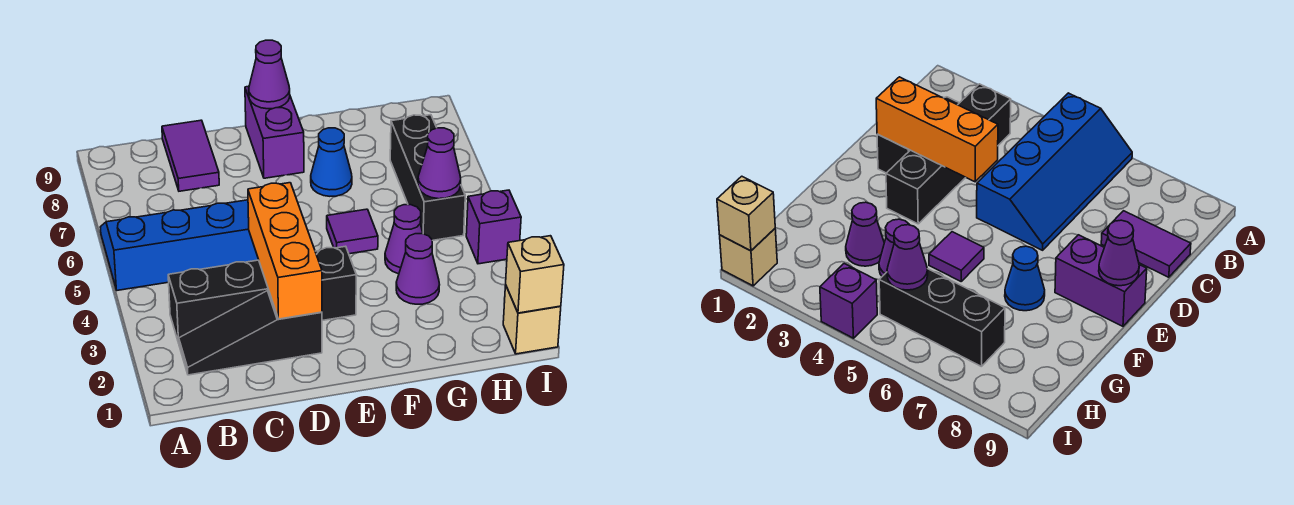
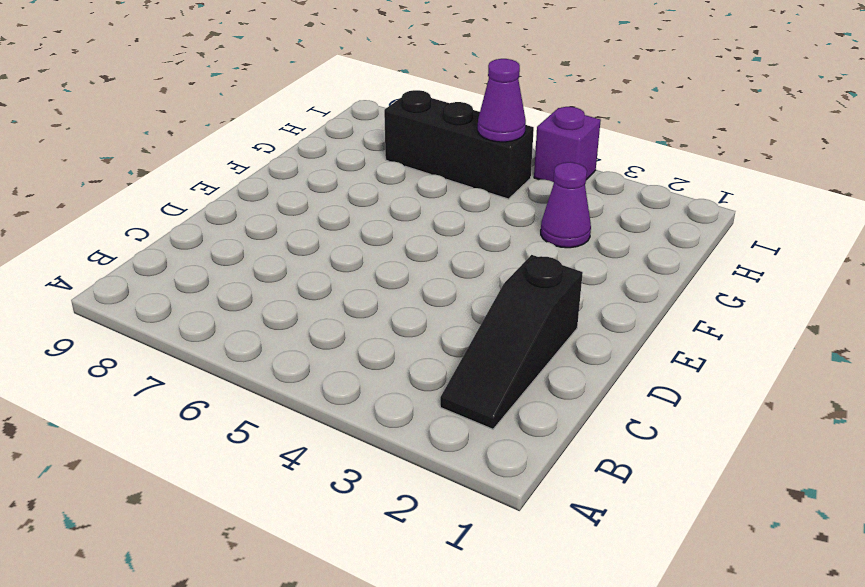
none -> blue 2x4 slope [100,200,259,290]
none -> black 1x4 brick [168,246,356,343]
none -> purple 1x2 tile [162,120,219,191]

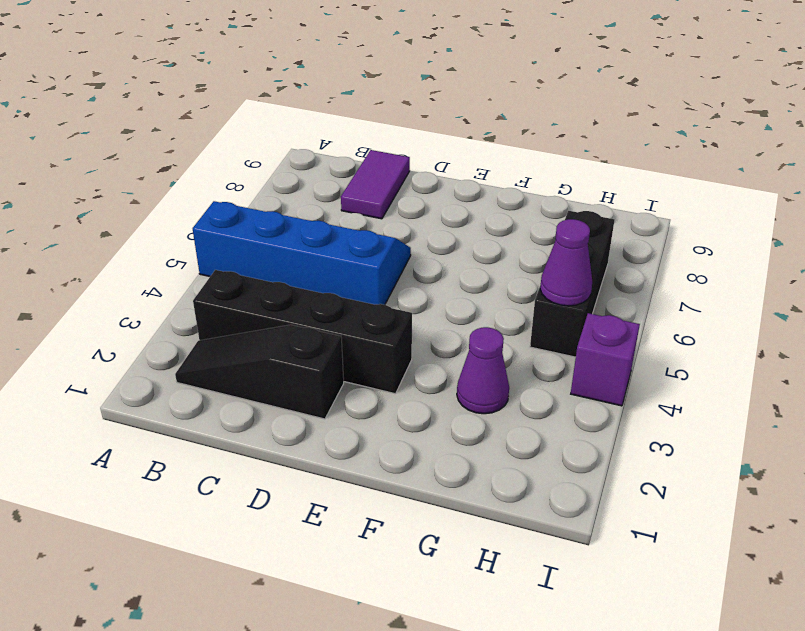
none -> purple 1x2 brick [245,86,304,178]
none -> purple 1x1 tile [327,209,378,254]
none -> blue 1x1 cone [311,128,352,196]

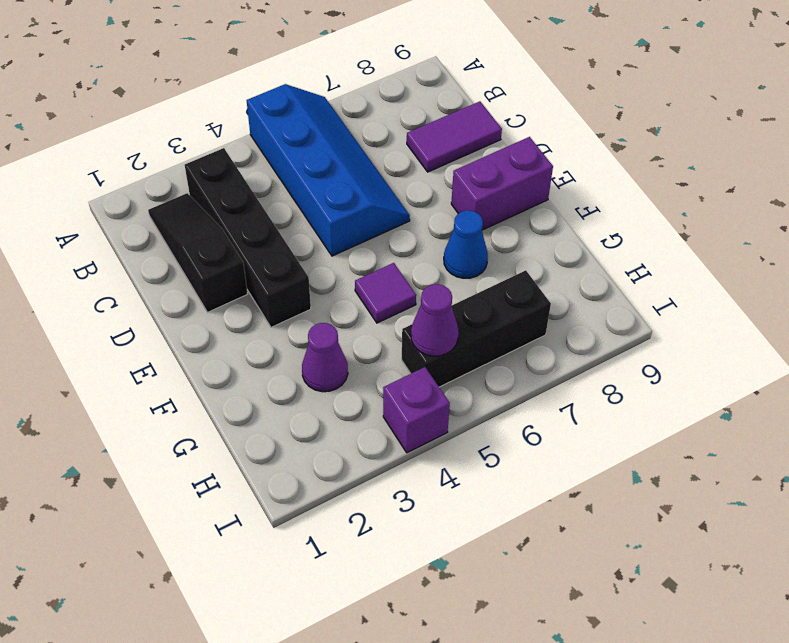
none -> purple 1x1 cone [385,205,423,274]
none -> tan 1x1 brick [503,285,561,354]
none -> orange 1x3 brick [248,183,322,319]

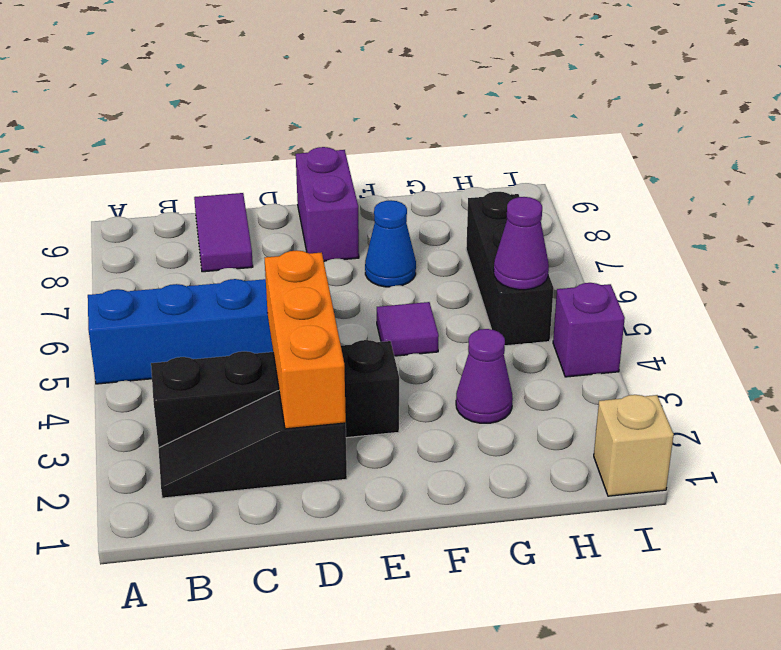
none -> purple 1x1 cone [385,205,423,274]
none -> purple 1x1 cone [249,40,290,109]
none -> tan 1x1 brick [506,236,564,313]

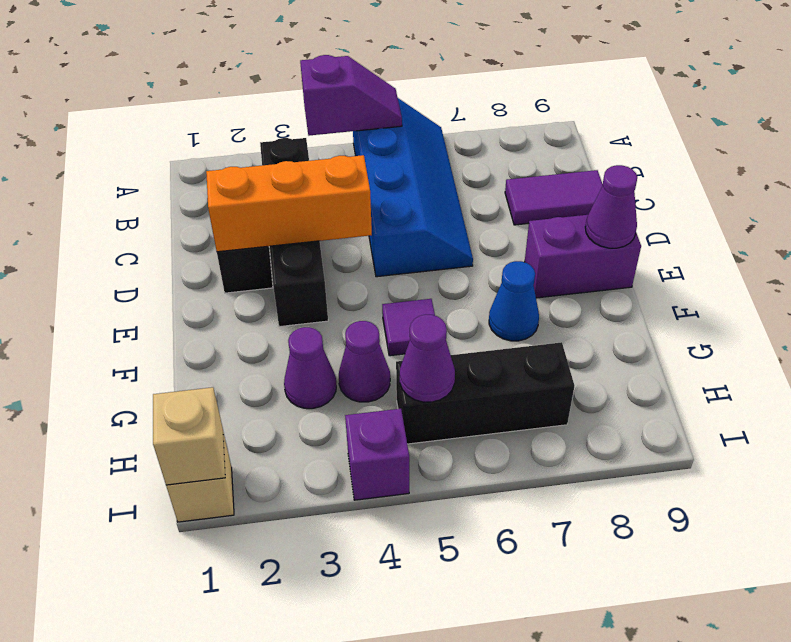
purple 1x2 slope [300,55,402,136] -> none

